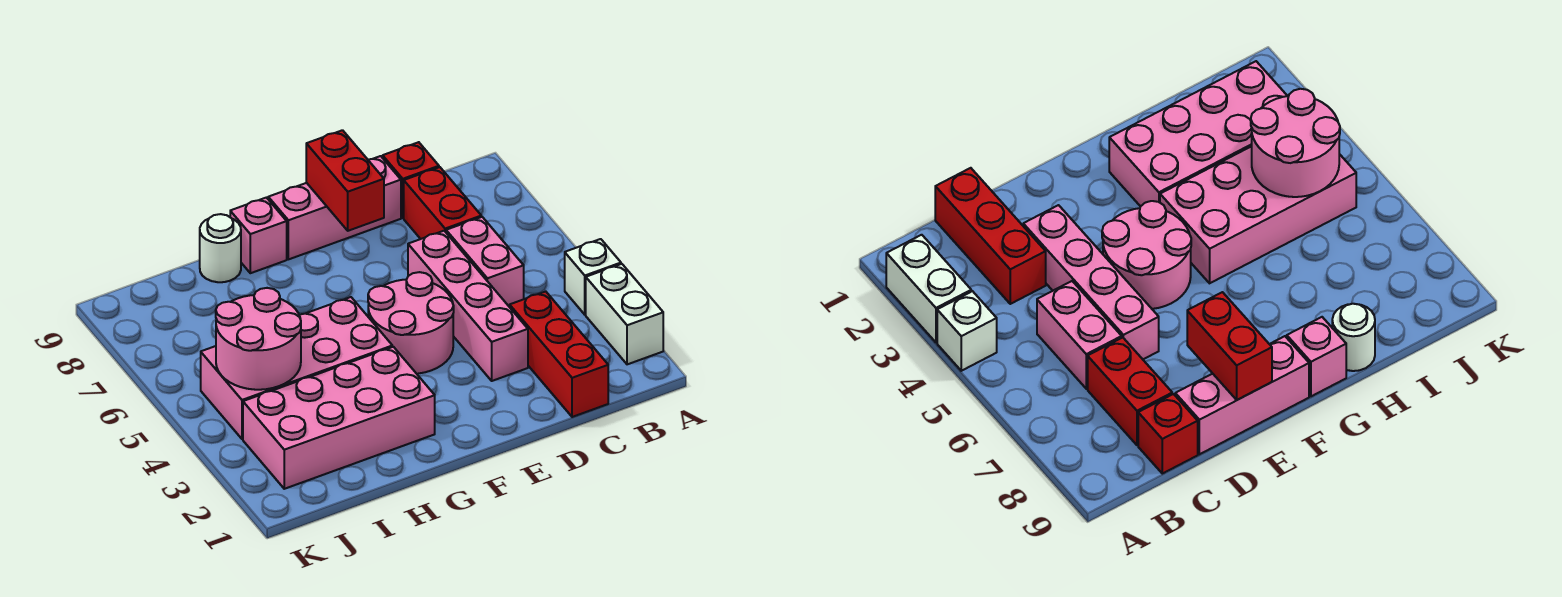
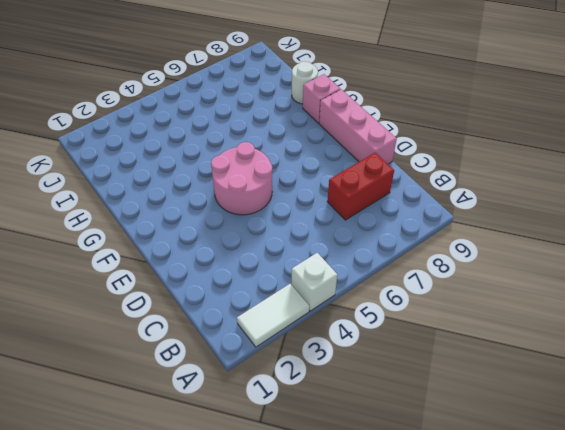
white 1x2 tile [237,284,309,347] -> white 1x2 brick [586,264,663,364]
none -> red 1x3 brick [510,291,608,417]
none -> pink 1x2 brick [446,217,524,307]
none -> red 1x1 brick [383,142,439,218]

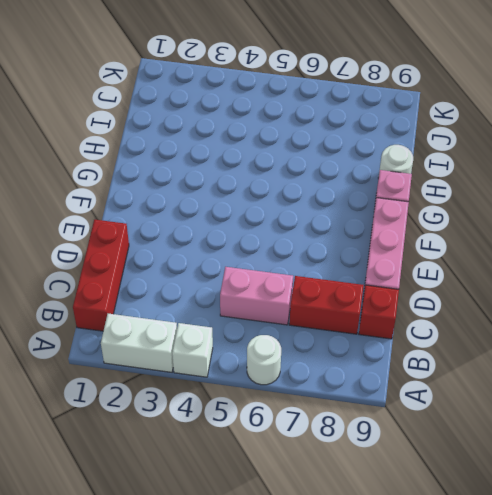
white 1x1 round brick [247,335,281,385] -> none
red 1x3 brick [73,219,129,331] -> red 1x3 brick turned to [510,291,608,417]
none -> pink 1x4 brick [408,231,528,381]
none -> pink 2x2 round brick [368,272,454,374]
none -> pink 2x4 brick [243,347,435,489]

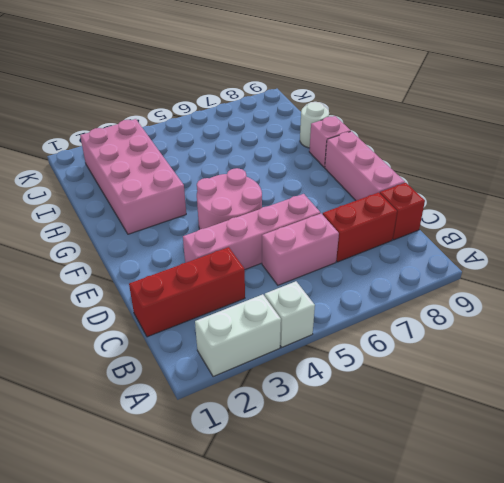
none -> pink 2x4 brick [201,297,392,439]
none -> red 1x2 brick [306,130,384,231]
none -> pink 2x2 round brick [216,288,301,390]

